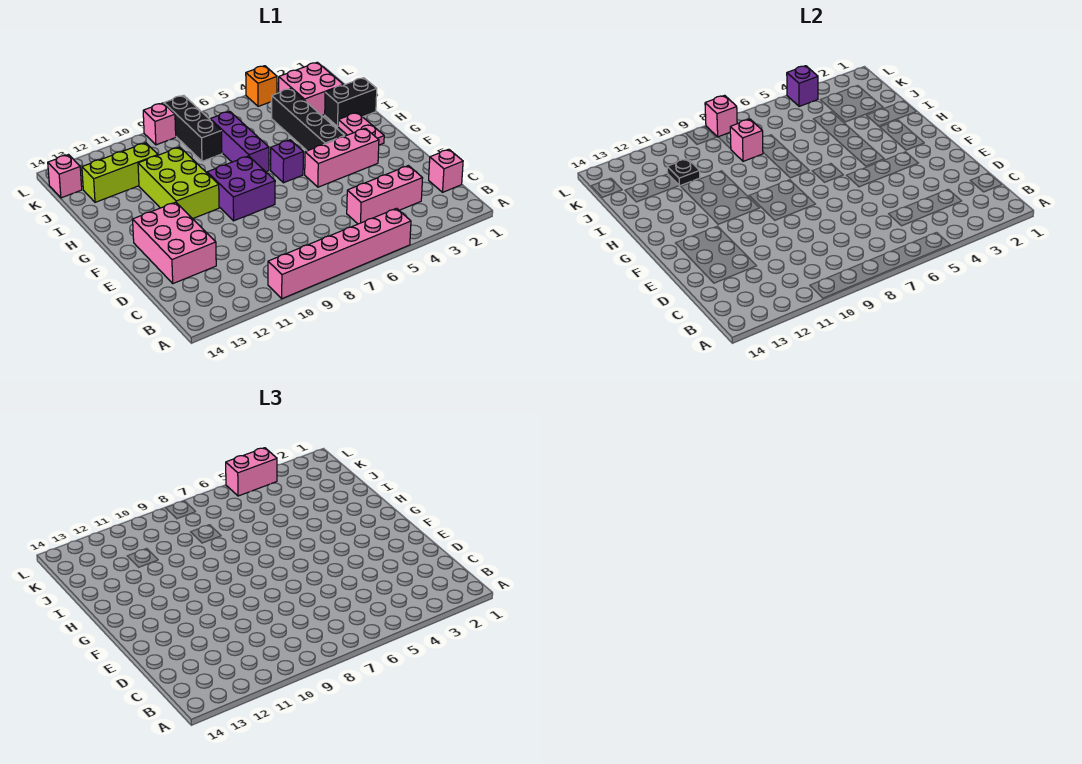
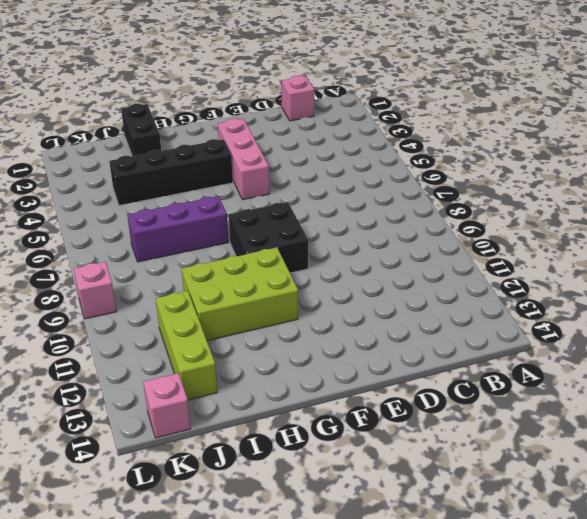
black 2x2 brick [229,202,308,273] -> purple 2x2 brick [207,156,275,221]
none -> pink 1x6 brick [268,208,411,299]
none -> pink 1x3 brick [347,166,423,224]
none -> pink 2x3 brick [133,202,216,283]

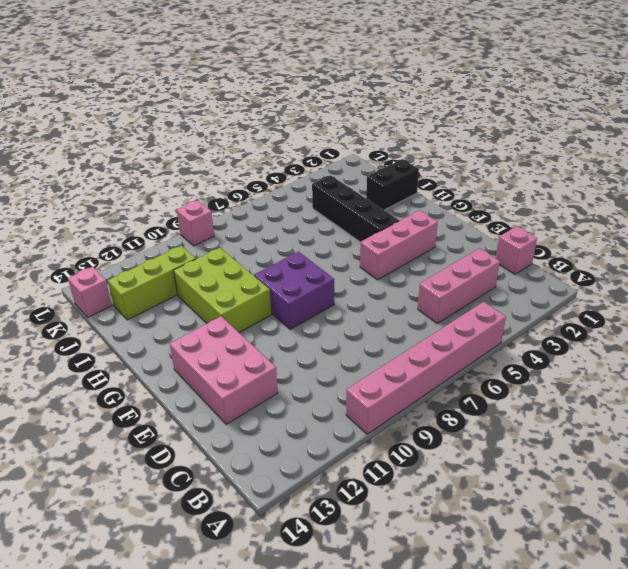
none -> pink 1x2 plate [338,113,384,145]
none -> purple 1x1 brick [271,140,303,183]
none -> purple 1x3 brick [210,111,269,172]

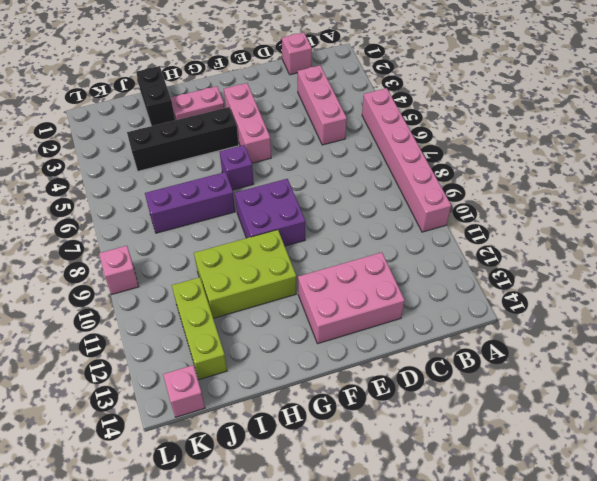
none -> pink 2x2 brick [279,62,343,115]
none -> black 1x3 brick [164,95,222,161]
none -> orange 1x1 brick [246,66,277,106]

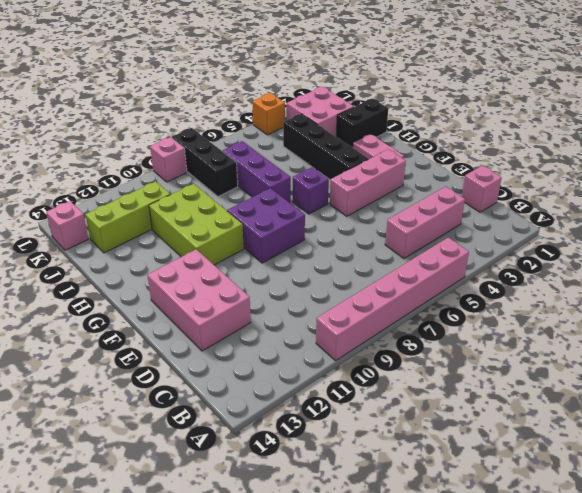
none -> pink 1x1 brick [730,119,763,161]
none -> black 1x1 plate [667,159,700,186]
none -> purple 1x1 brick [787,66,818,106]

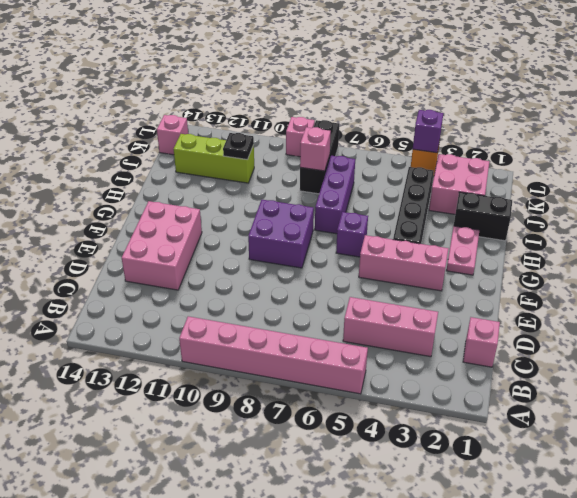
none -> lime 2x3 brick [138,147,219,219]
none -> pink 1x1 brick [705,95,738,137]
none -> pink 1x2 brick [226,448,277,496]

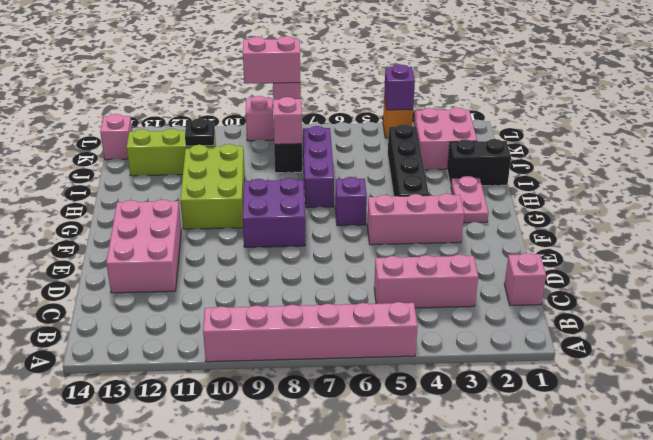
pink 1x2 brick [243,36,300,84] -> pink 1x2 brick moved to [226,448,277,496]

